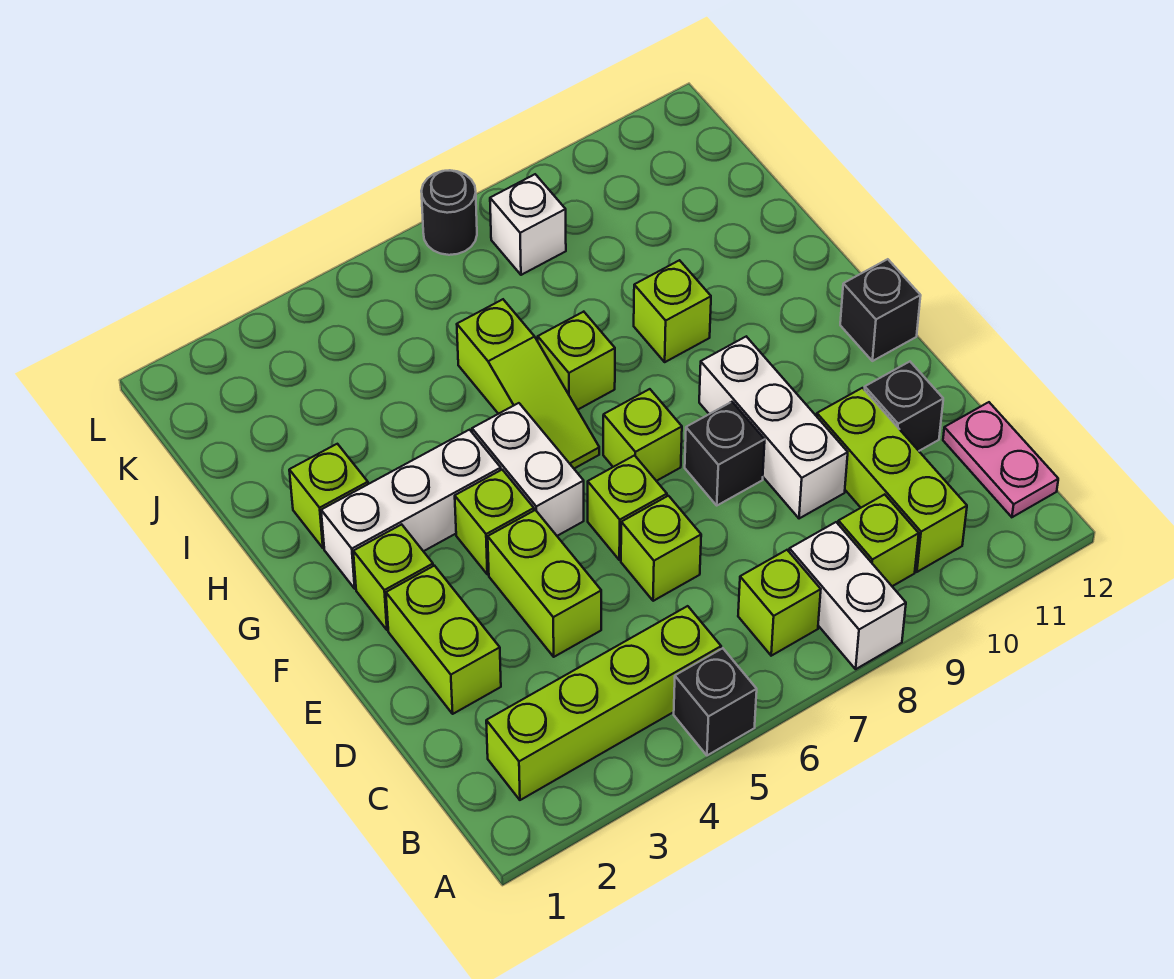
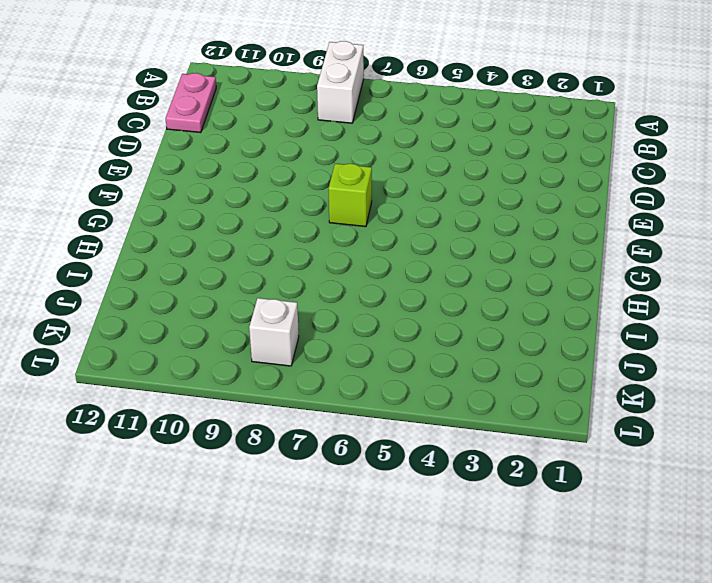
none -> black 1x1 brick [674,648,757,755]
none -> lime 1x4 brick [486,606,721,800]
none -> lime 1x1 brick [738,550,821,656]

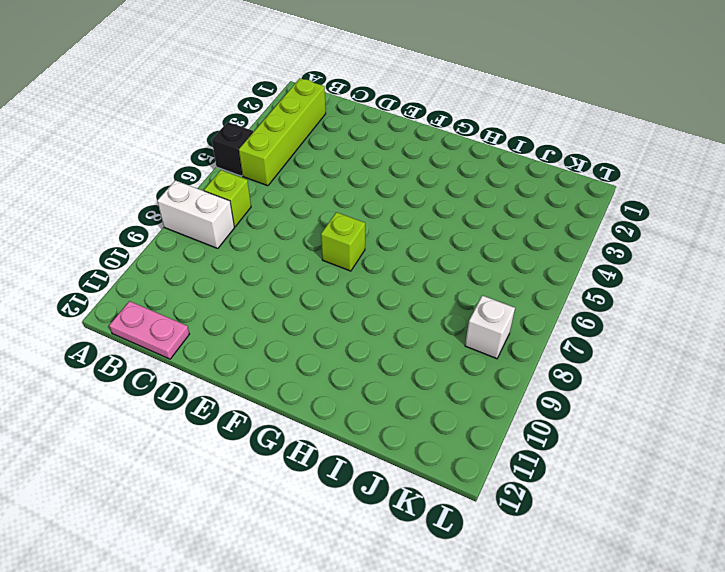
none -> lime 1x1 brick [838,494,919,586]
none -> lime 1x3 brick [817,388,967,572]
none -> lime 1x2 brick [386,566,501,714]

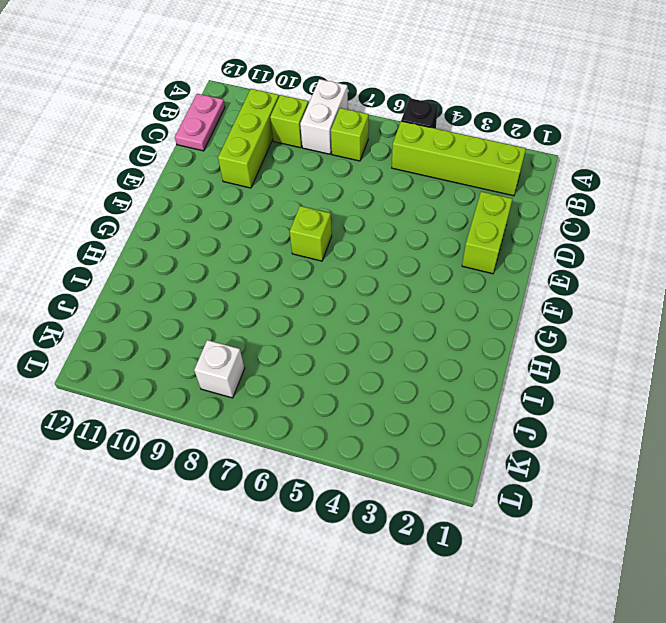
none -> lime 1x2 brick [488,510,601,657]
none -> lime 1x1 brick [621,496,701,601]
none -> white 1x3 brick [699,337,848,519]

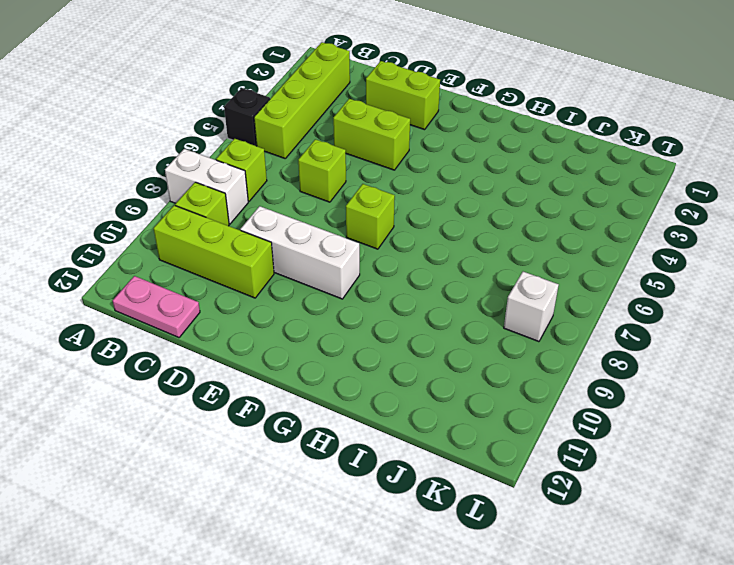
none -> black 1x1 brick [865,362,943,451]
none -> lime 1x1 brick [588,455,667,560]
none -> black 1x1 brick [685,402,765,505]

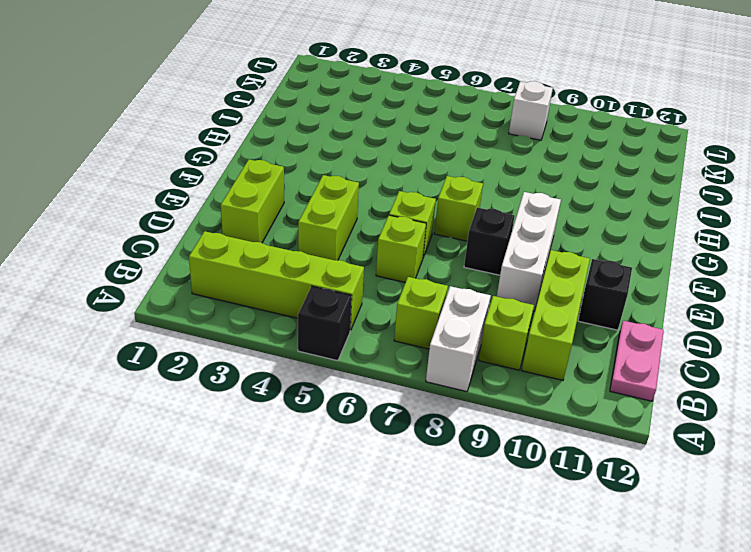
none -> lime 1x1 brick [353,524,433,630]
none -> lime 1x1 brick [455,470,534,574]
none -> white 1x2 brick [472,403,584,536]

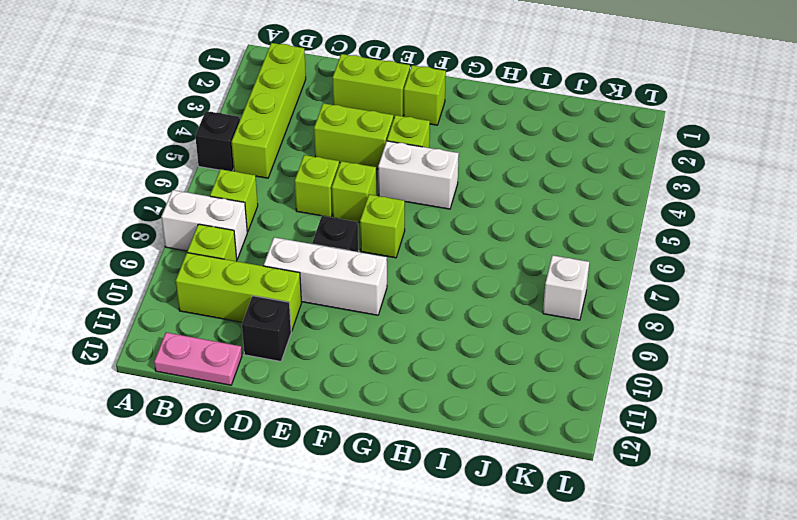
none -> black 1x1 brick [840,259,921,361]
none -> white 1x3 brick [321,430,501,589]
none -> lime 1x3 slope [457,299,599,468]

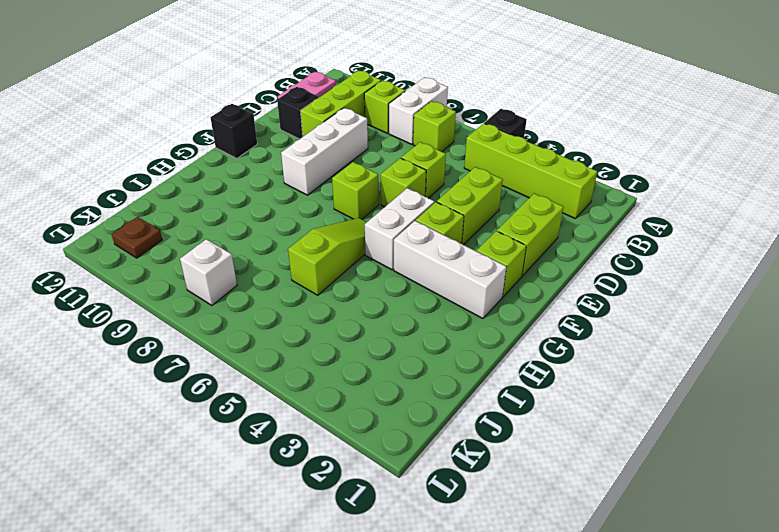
brown 1x1 plate [112,217,162,258] -> none
none -> black 1x1 brick [685,402,765,505]
none -> lime 1x1 brick [289,444,368,548]
none -> lime 1x1 brick [538,312,615,410]

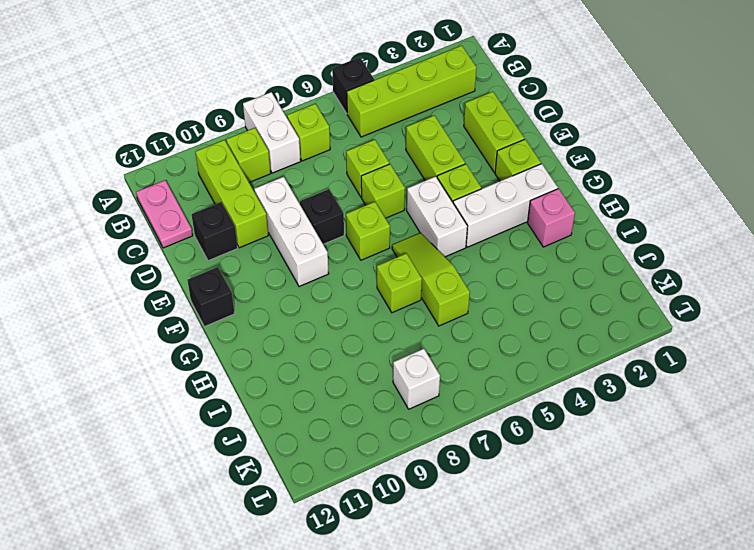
pink 1x1 brick [528,189,575,247] -> lime 1x1 brick [289,444,368,548]
none -> lime 1x1 brick [634,260,711,362]
none -> black 1x1 round brick [421,170,477,255]

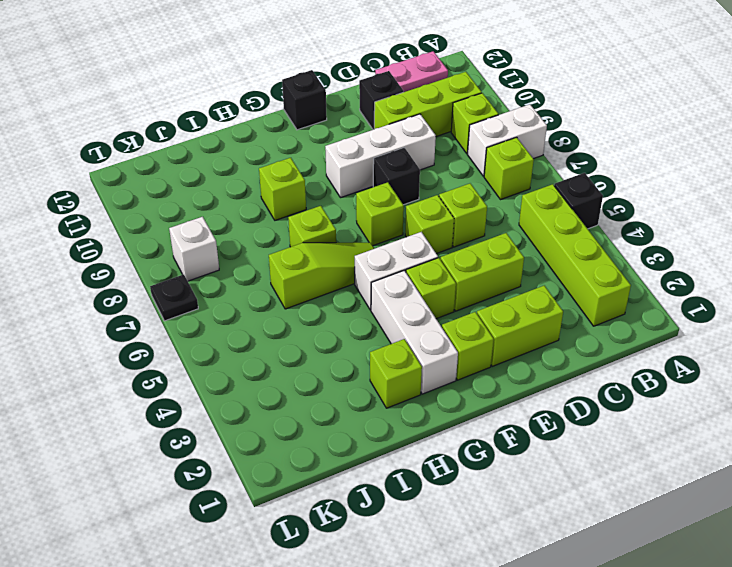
black 1x1 plate [150,274,198,321] -> black 1x1 round brick [421,170,477,255]

